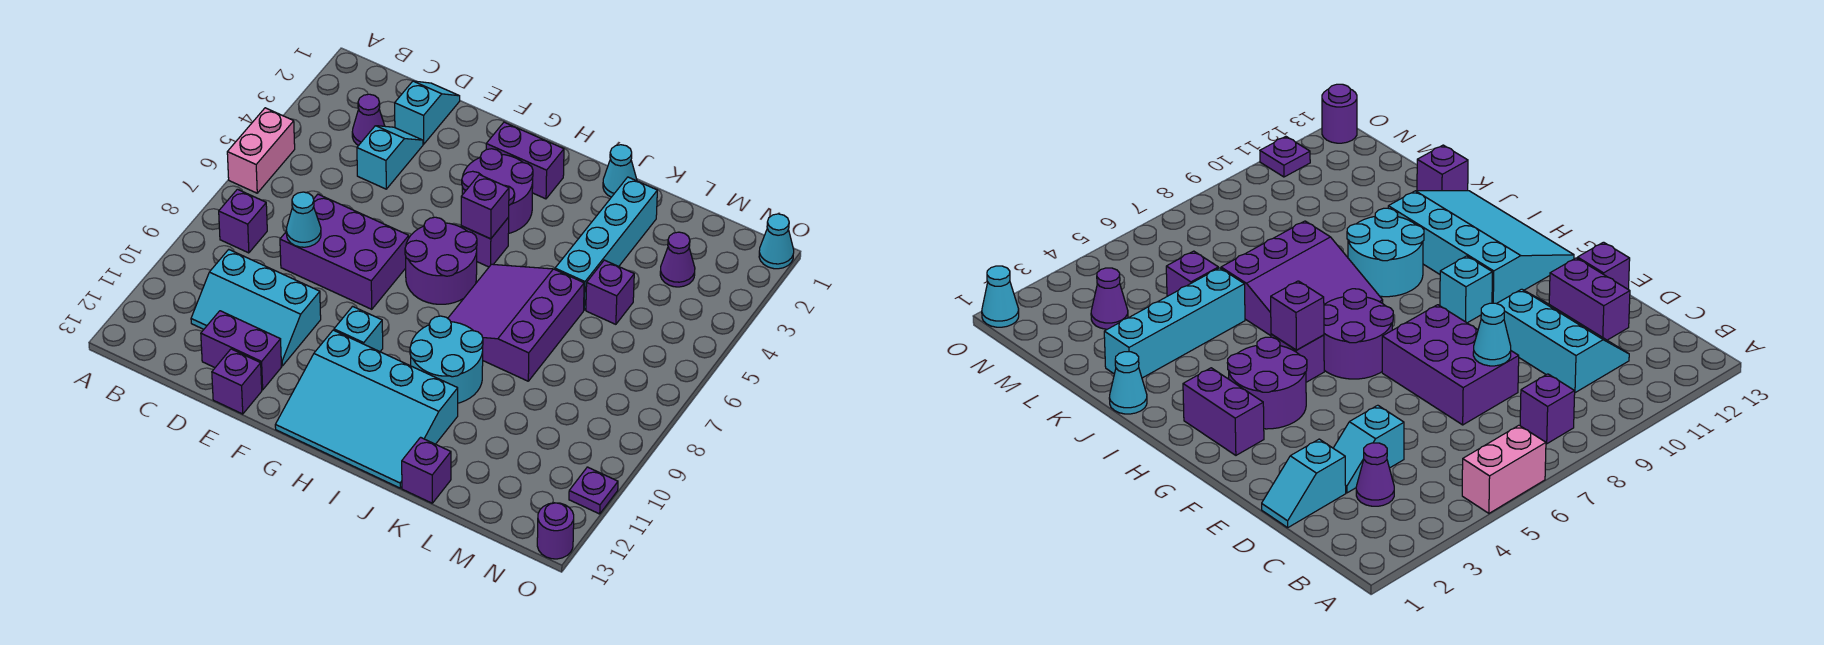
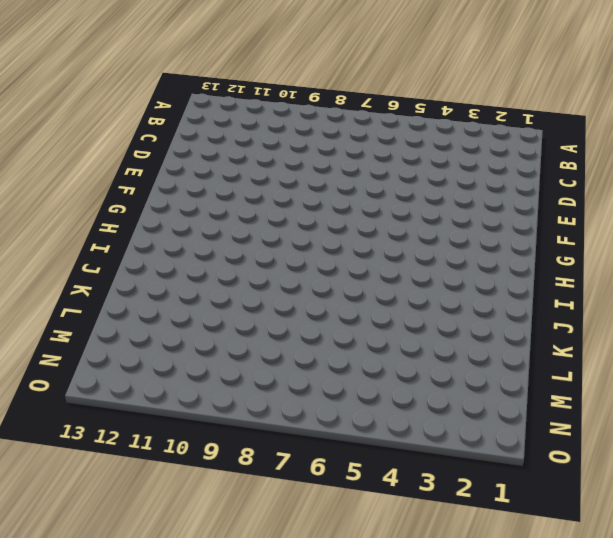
none -> pink 1x2 brick [227,108,295,193]
none -> purple 1x1 brick [219,189,267,253]
none -> purple 1x1 cone [352,94,385,146]

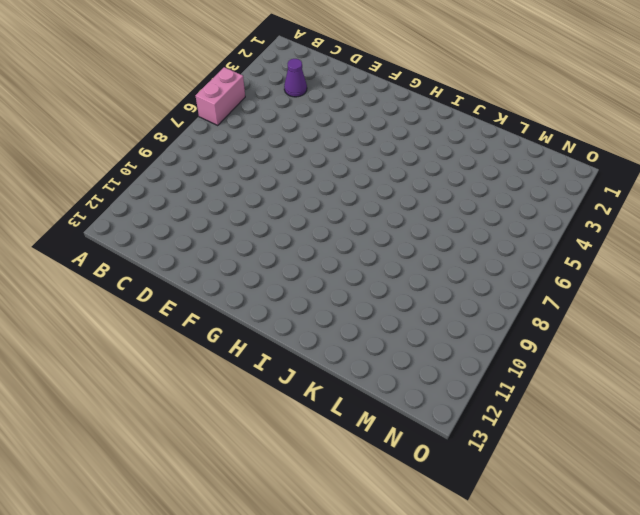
none -> purple 1x1 brick [219,189,267,253]
none -> cyan 2x3 slope [191,250,321,366]
none -> cyan 1x2 slope [395,81,460,144]

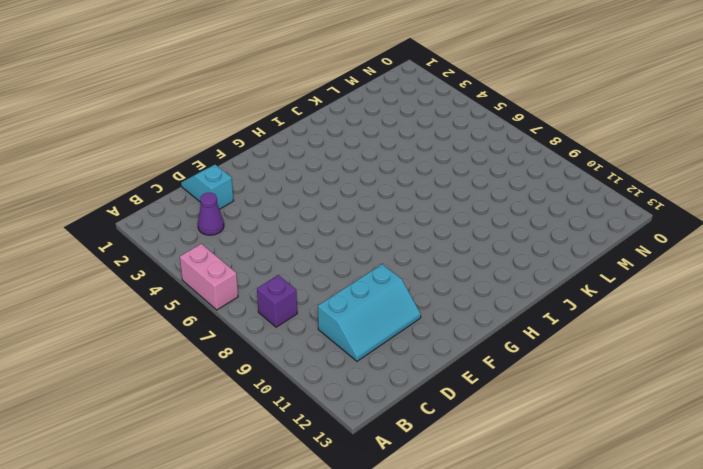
none -> cyan 1x2 slope [357,126,423,189]
none -> purple 2x3 brick [280,194,409,309]
none -> purple 1x2 brick [201,311,281,390]

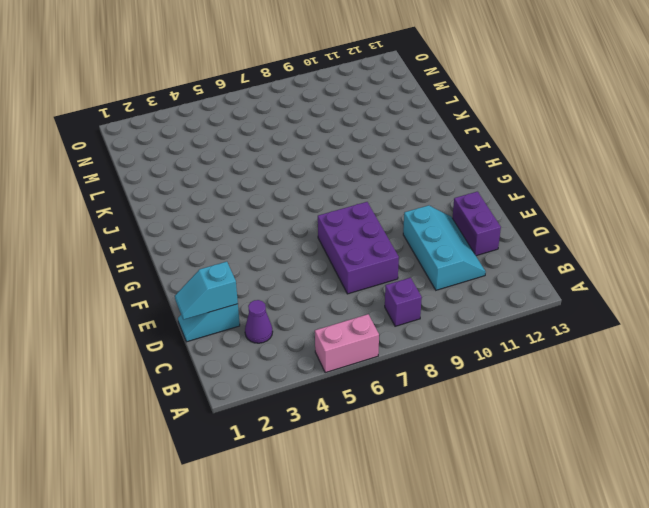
cyan 1x2 slope [175,262,238,320] -> cyan 1x2 slope moved to [357,126,423,189]
none -> purple 1x1 brick [212,349,262,414]
none -> purple 1x2 brick [486,122,564,199]
none -> purple 2x2 round brick [462,149,533,233]

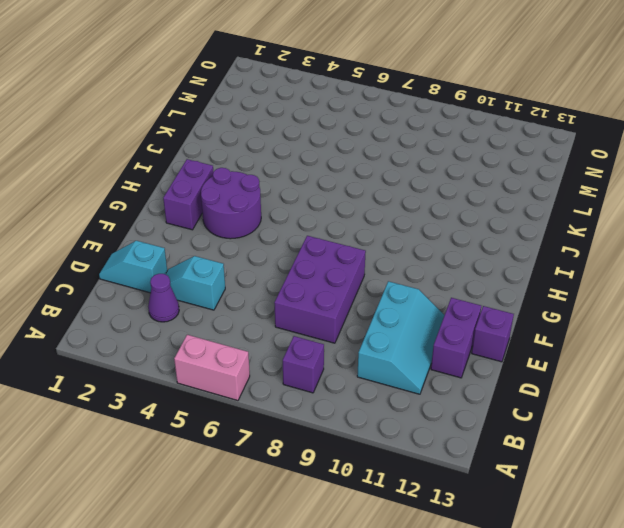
none -> purple 2x2 round brick [405,217,477,304]
none -> cyan 1x1 brick [334,306,383,352]
none -> cyan 3x4 slope [275,330,458,488]

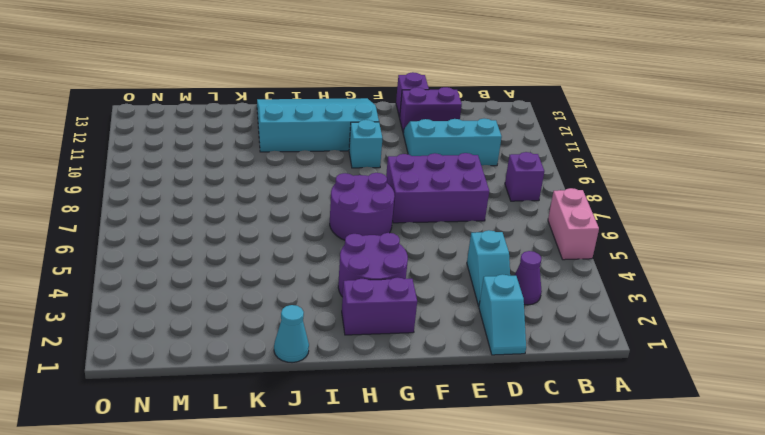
none -> purple 1x1 brick [461,217,509,267]
none -> purple 3x3 slope [448,264,584,381]
none -> cyan 2x2 round brick [410,316,483,403]

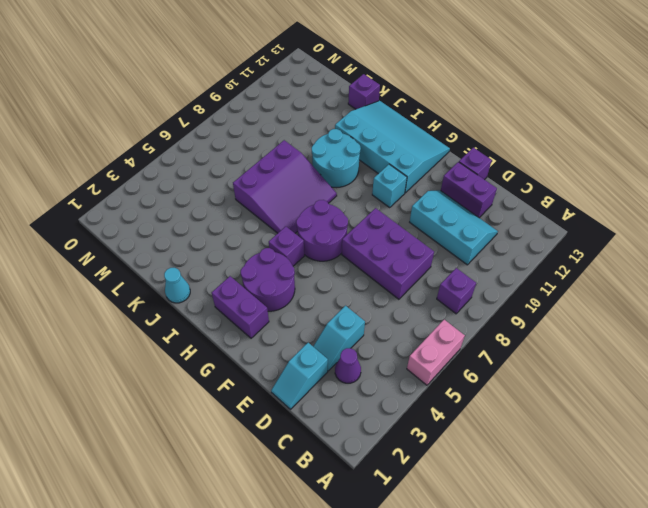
none -> cyan 1x4 brick [555,177,657,310]
none -> purple 1x1 brick [586,260,634,324]
none -> purple 1x1 cone [660,232,695,287]

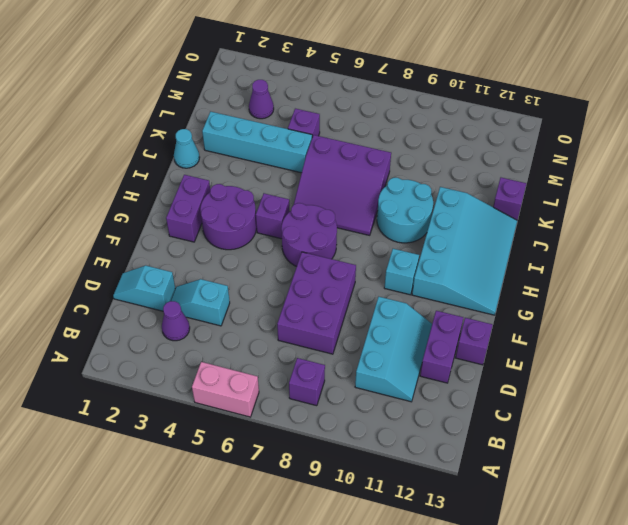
none -> cyan 1x1 cone [759,214,794,269]
none -> purple 1x1 plate [569,467,618,514]
none -> purple 1x1 round brick [537,503,574,559]

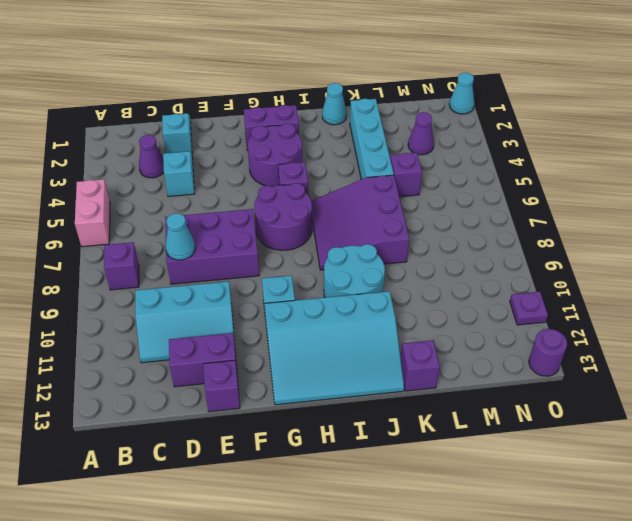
none -> purple 1x1 brick [461,175,509,239]

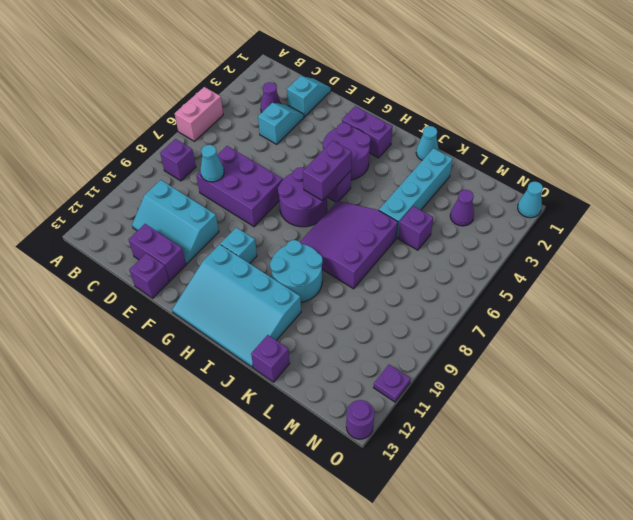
purple 1x2 brick [303,141,352,201] -> purple 1x1 brick [461,175,509,239]

